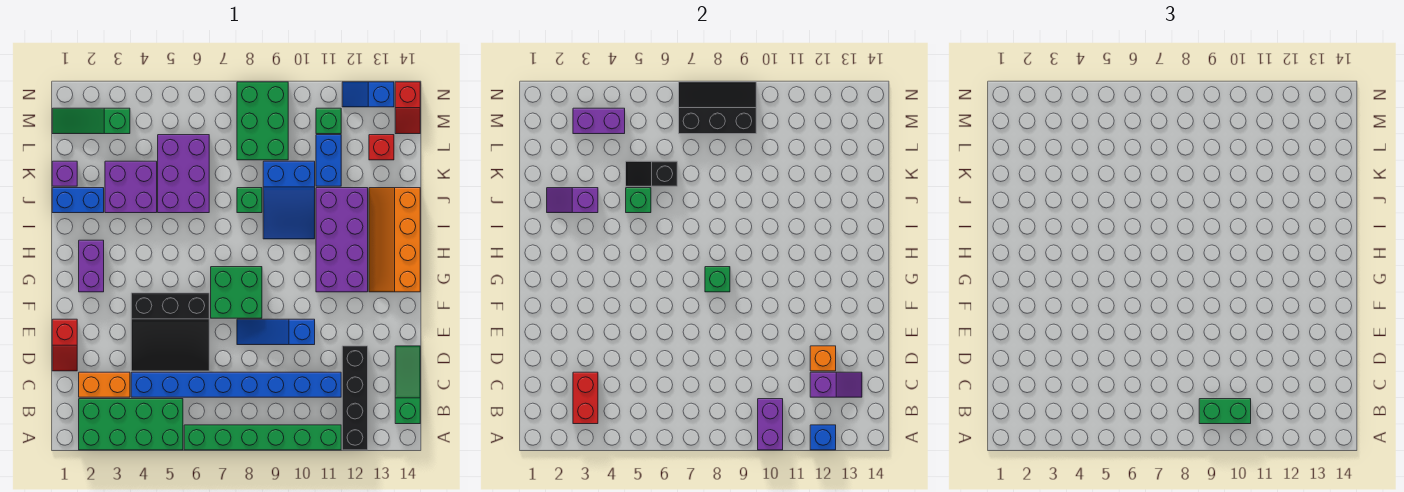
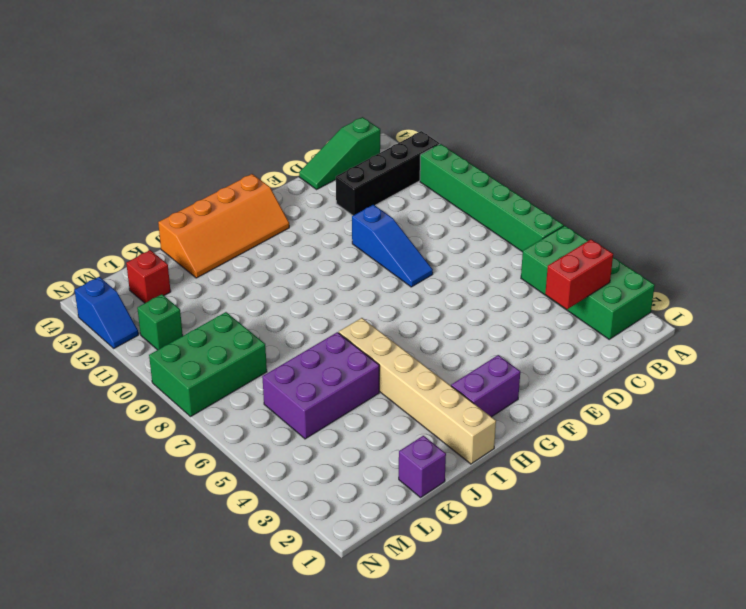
tan 1x6 brick [339,318,496,464] -> none
none -> orange 1x2 brick [79,372,130,397]
none -> blue 1x8 brick [131,372,341,397]
none -> red 1x2 slope [52,319,77,371]
none -> black 3x3 slope [131,293,209,371]

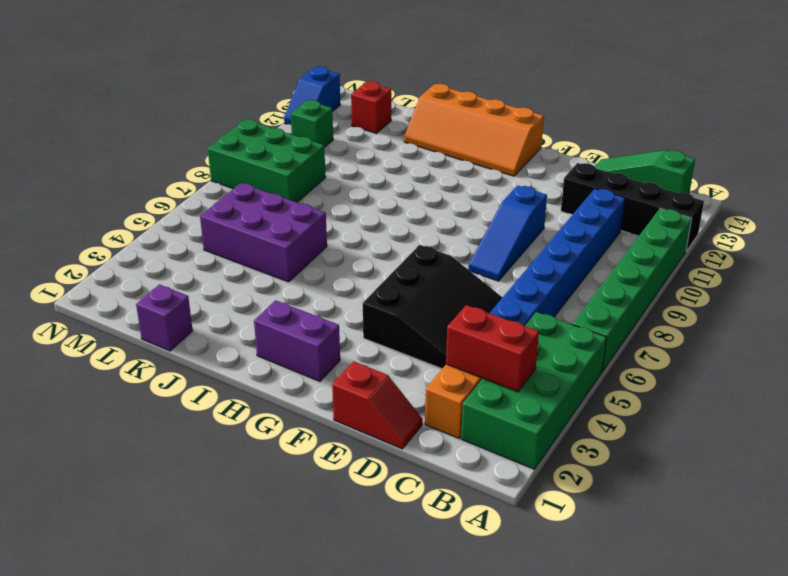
none -> green 2x2 brick [211,267,262,318]
none -> purple 2x4 brick [316,188,368,292]
none -> blue 2x3 slope [263,161,315,239]
none -> blue 1x2 brick [52,188,104,213]

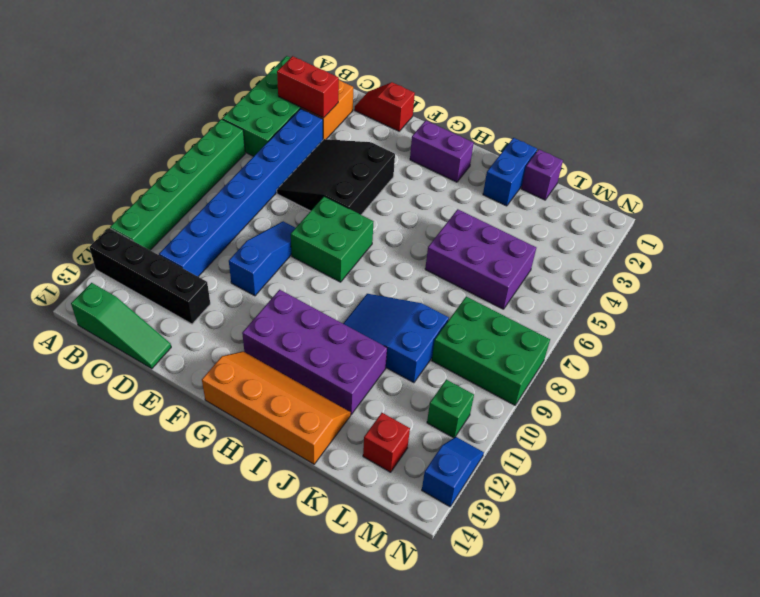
none -> purple 2x2 brick [105,161,157,213]
none -> green 1x1 brick [237,188,262,213]
none -> blue 1x2 brick [316,135,341,186]
none -> green 1x3 slope [52,108,130,134]

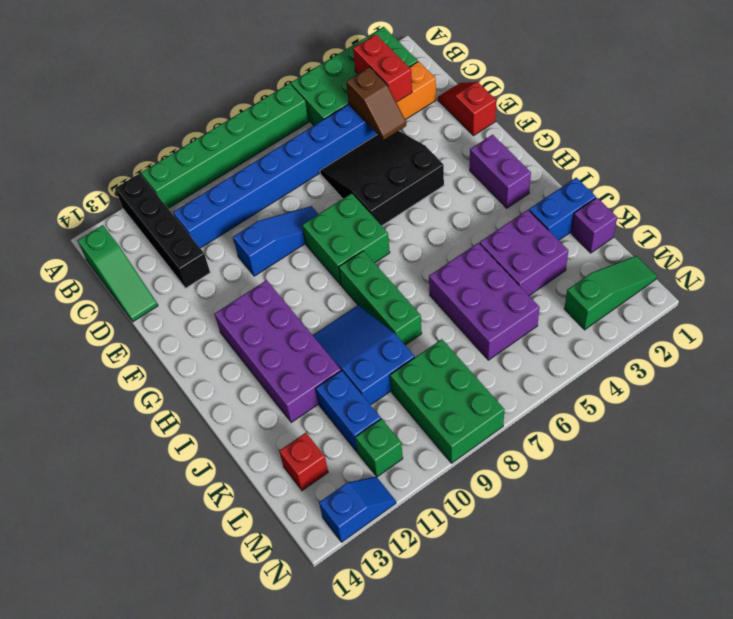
brown 1x2 slope [346,67,406,140] -> none
green 1x3 brick [339,251,422,345] -> green 1x1 brick [237,188,262,213]
none -> orange 2x4 slope [369,188,420,292]
none -> red 1x2 slope [395,82,420,134]
none -> purple 1x2 brick [758,399,783,450]
none -> blue 1x1 brick [810,425,836,450]

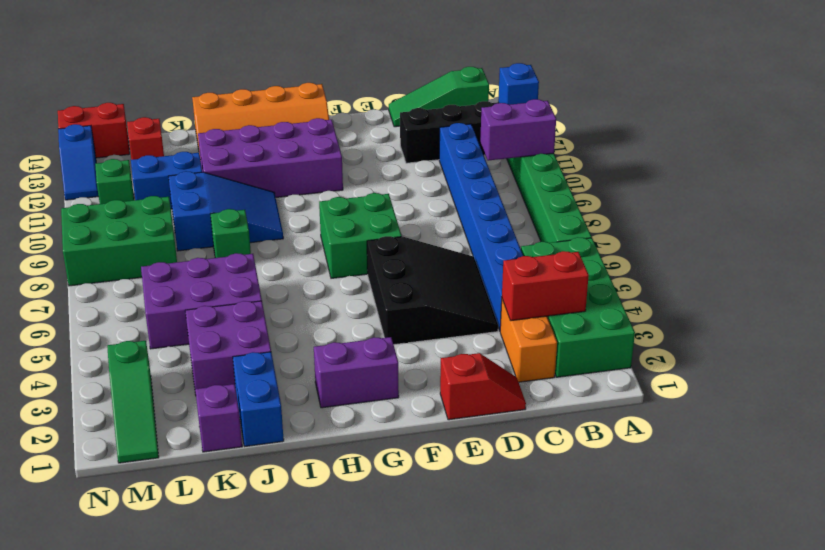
red 1x2 brick [58,103,130,158] -> red 1x2 slope [395,82,420,134]
none -> blue 1x3 slope [237,319,315,345]
none -> purple 1x2 slope [810,372,862,397]
none -> orange 1x1 brick [810,346,836,371]
none -> green 1x1 brick [705,267,730,292]

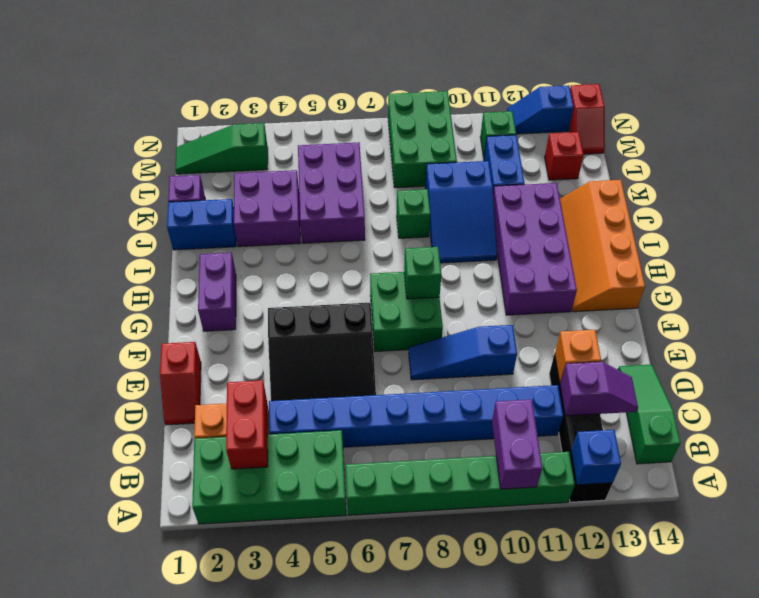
none -> purple 1x2 slope [547,188,598,213]
none -> green 1x1 brick [626,188,651,213]
none -> black 1x2 slope [626,161,677,186]
none -> purple 1x2 brick [573,108,625,134]

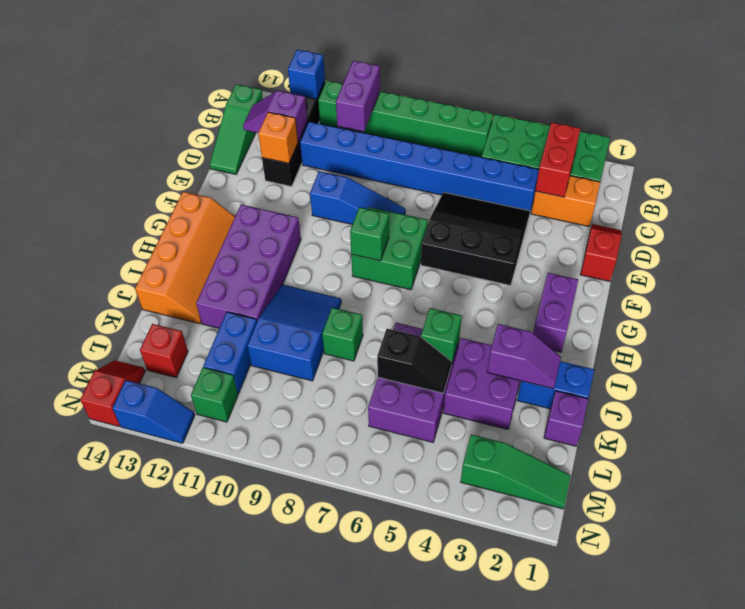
none -> green 2x3 brick [237,82,288,160]
none -> purple 1x2 brick [573,108,625,134]
none -> black 2x3 slope [679,82,756,134]
none -> green 1x2 brick [1199,399,1251,424]

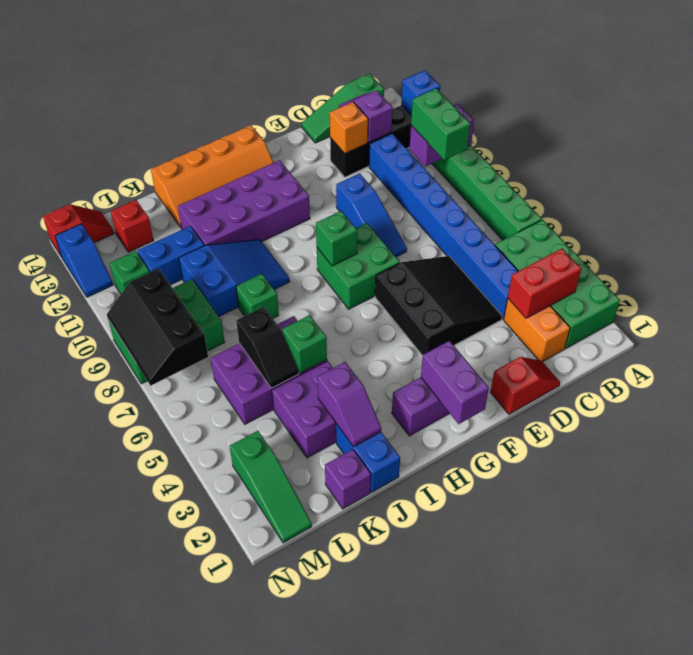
purple 1x2 brick [421,341,489,424] -> purple 1x2 brick moved to [573,108,625,134]

